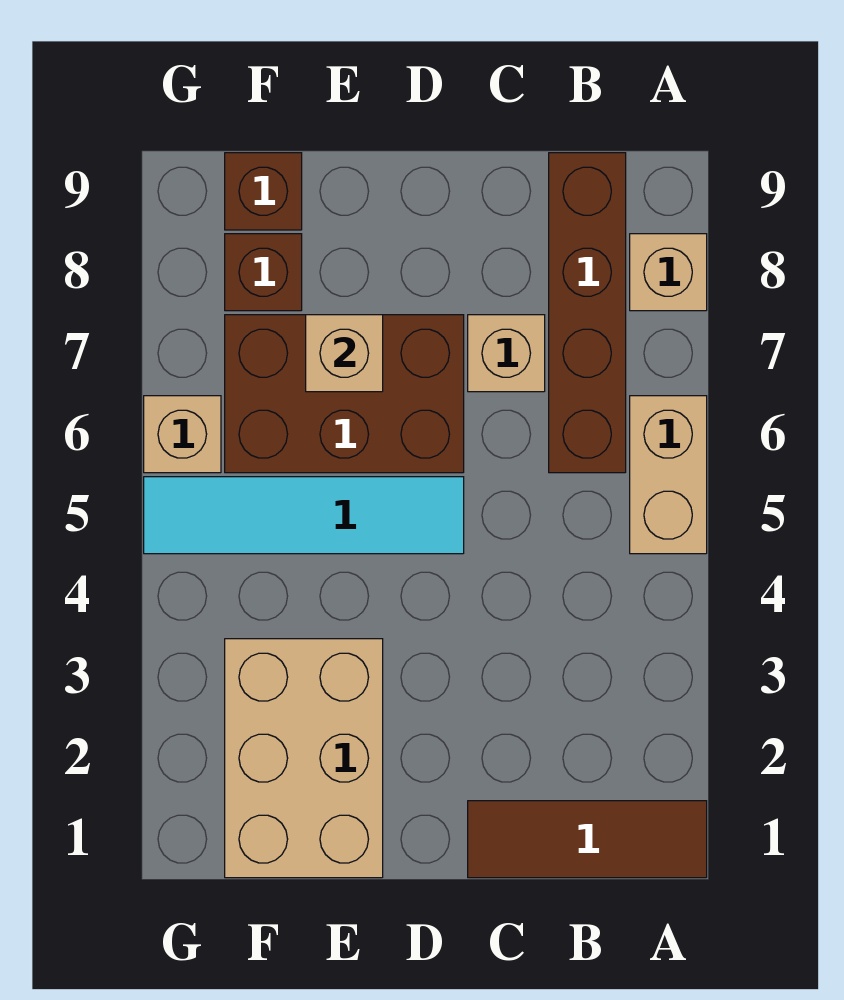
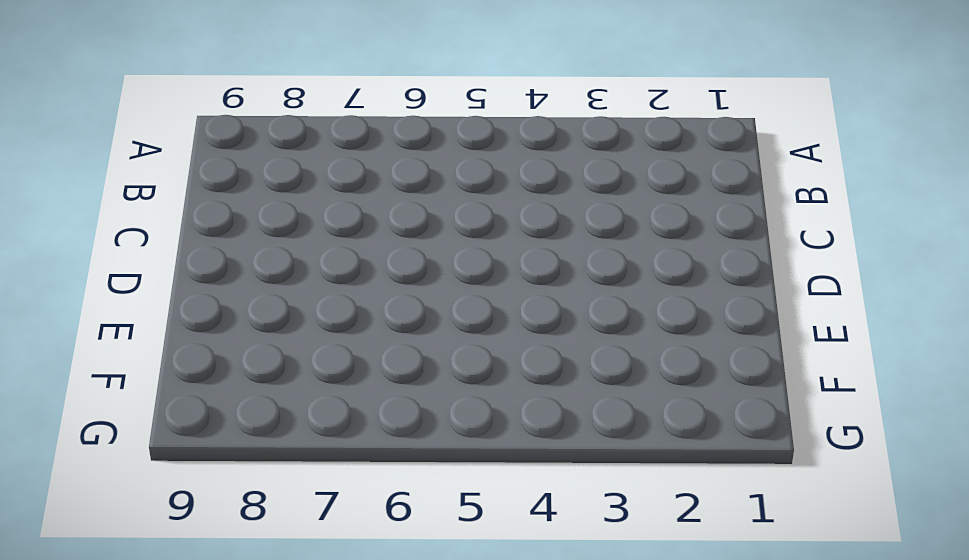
none -> brown 1x3 tile [468,801,707,878]
none -> tan 1x2 brick [630,396,707,554]
none -> tan 1x1 brick [630,234,707,311]

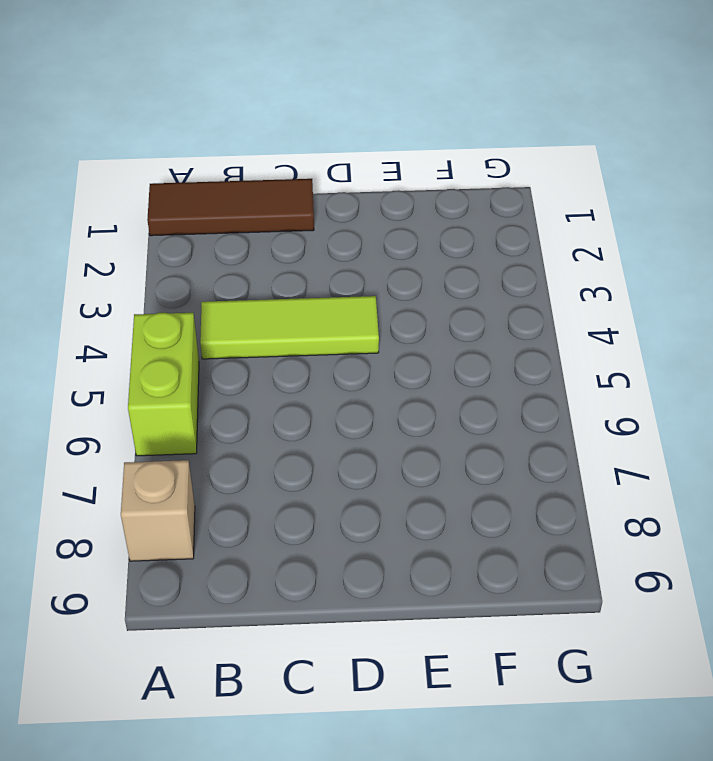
lime 1x2 brick [128,313,199,456] -> tan 1x2 brick [630,396,707,554]
lime 1x3 tile [200,296,379,359] -> none
none -> brown 1x4 brick [549,153,626,473]
none -> tan 1x1 brick [468,315,545,392]
none -> cyan 1x4 tile [144,477,464,554]

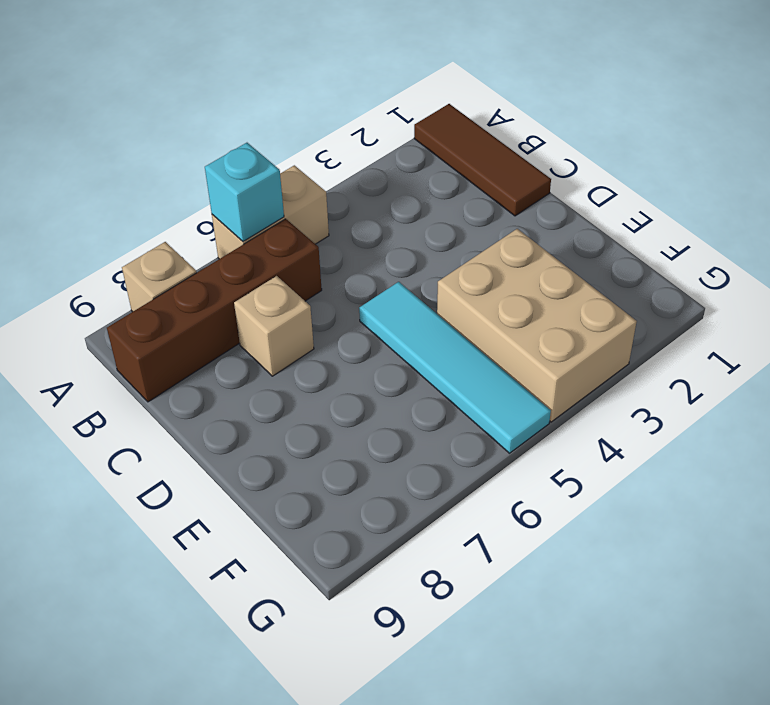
cyan 1x1 brick [205,143,284,241] -> none
tan 2x3 brick [437,229,637,422] -> tan 2x3 brick turned to [225,639,383,878]
none -> brown 2x3 brick [225,315,464,473]
none -> brown 1x1 brick [225,234,302,311]
none -> brown 1x1 brick [225,153,302,230]

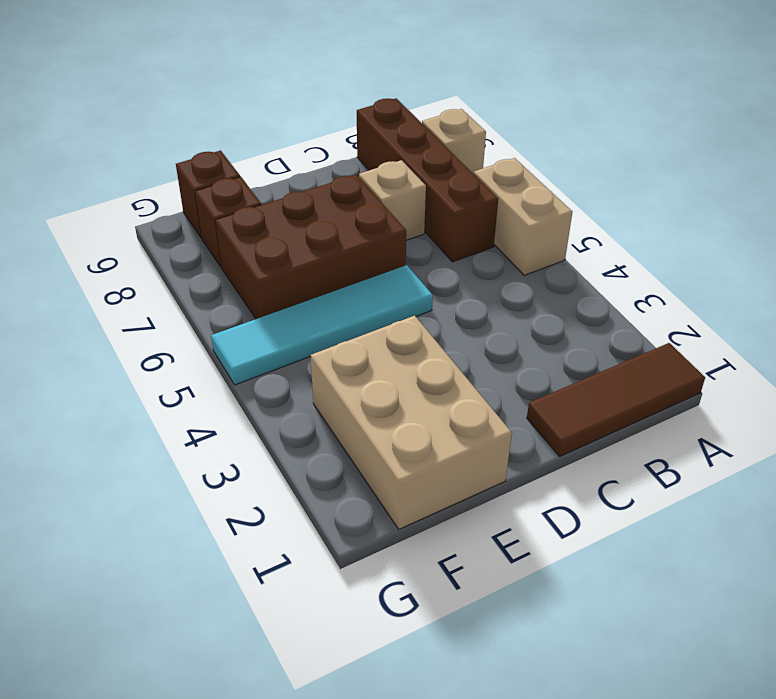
none -> tan 1x1 brick [144,396,221,473]
none -> tan 1x1 brick [306,315,383,392]

